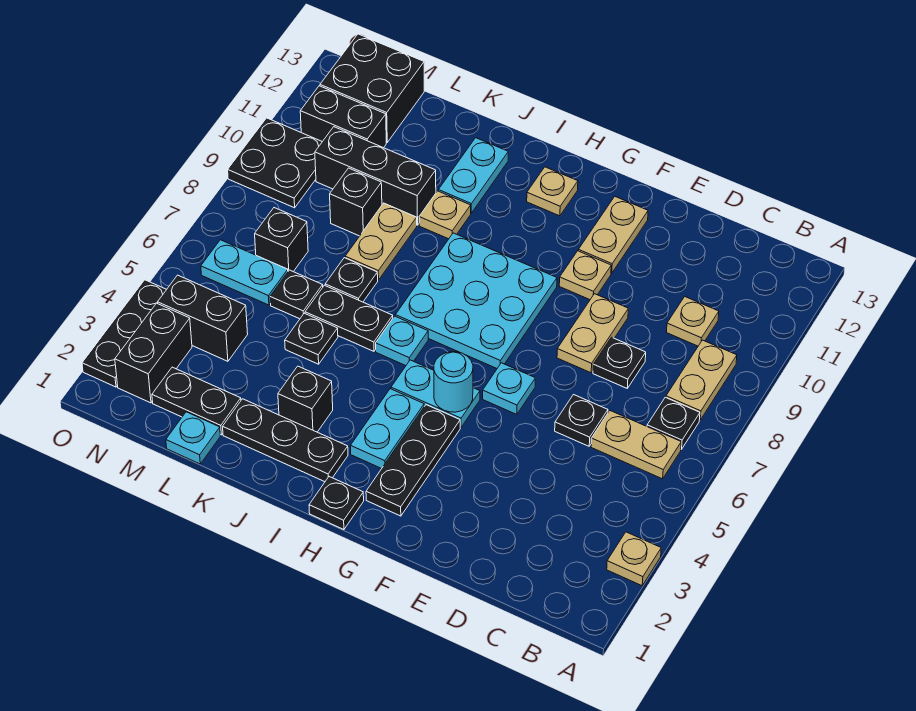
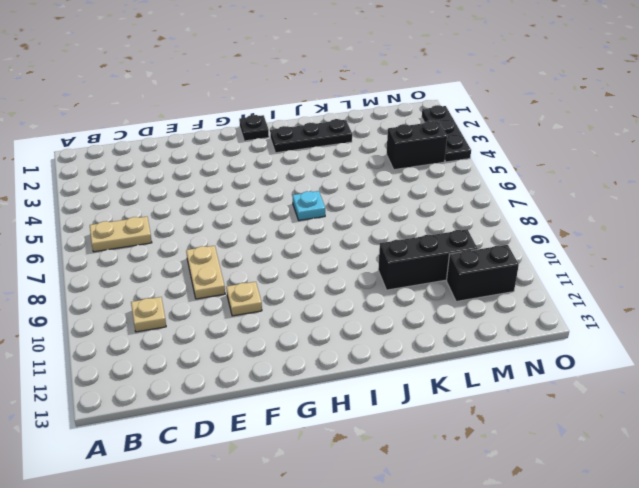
none -> tan 1x1 plate [607,532,661,586]
none -> black 1x1 plate [647,397,700,449]
none -> tan 1x2 plate [666,340,737,420]
none -> black 1x1 plate [555,395,608,446]

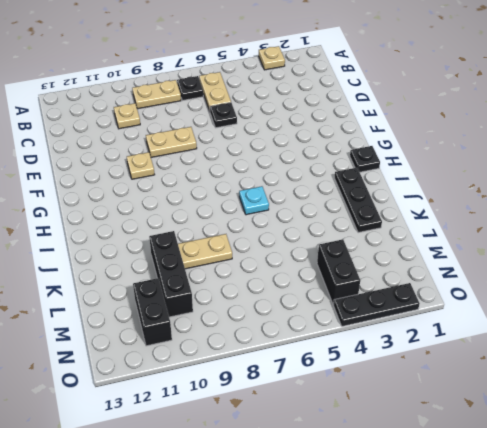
none -> black 1x1 plate [593,337,646,388]
none -> cyan 1x1 plate [483,363,535,414]
none -> tan 1x2 plate [578,197,648,273]
none -> black 1x3 plate [366,405,460,516]

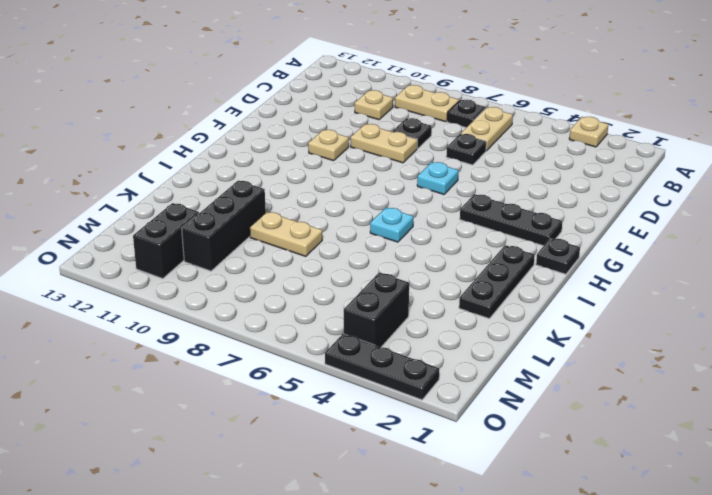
none -> tan 1x2 plate [578,197,648,273]
none -> cyan 1x2 plate [391,360,480,427]
none -> cyan 3x3 plate [395,233,557,368]
none -> cyan 1x2 plate [351,389,424,469]

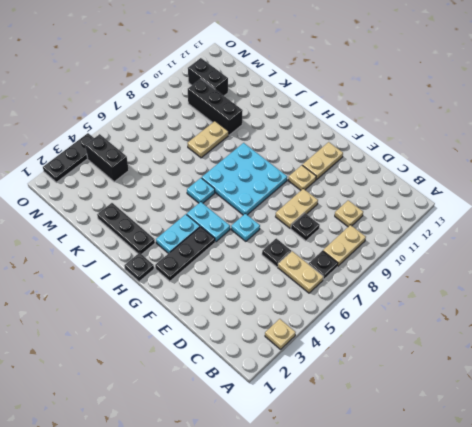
none -> tan 1x1 plate [527,167,578,216]
none -> black 1x1 brick [278,366,333,432]
none -> black 1x2 plate [305,285,393,351]
none -> tan 1x1 plate [419,191,471,239]

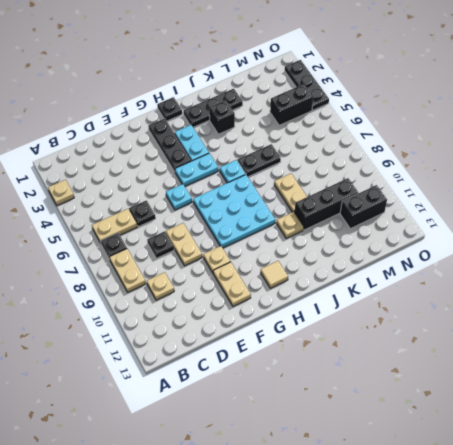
tan 1x1 tile [261,261,288,288] -> tan 1x1 plate [527,167,578,216]
none -> cyan 1x2 plate [438,138,508,213]
none -> black 1x1 plate [285,313,338,364]
none -> black 1x1 plate [325,258,378,302]
none -> cyan 1x1 plate [166,412,220,464]

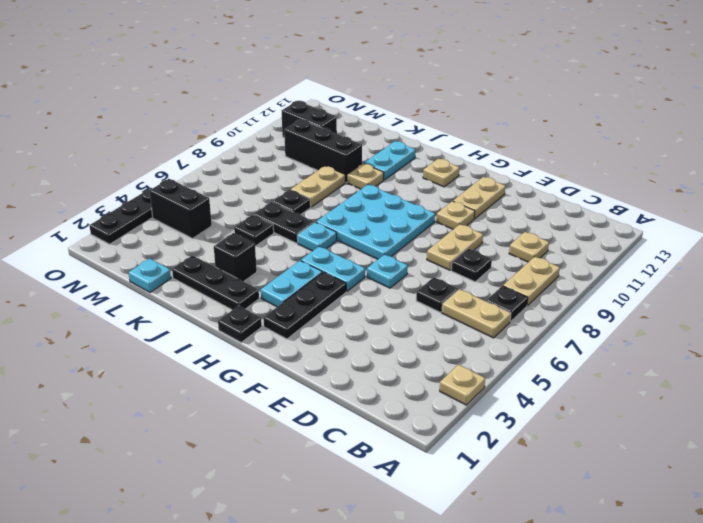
none -> black 1x2 plate [152,367,241,435]
none -> black 1x1 plate [270,270,323,319]
none -> black 1x1 brick [330,168,382,236]
none -> cyan 1x2 plate [201,240,288,305]

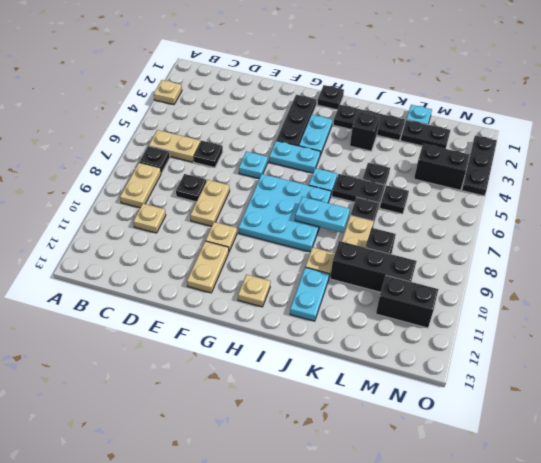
cyan 1x2 plate [295,197,350,233] -> cyan 1x2 plate moved to [201,240,288,305]
none -> black 1x1 brick [255,208,308,272]
none -> black 2x2 brick [320,34,424,142]
none -> black 1x2 brick [115,303,192,403]
none -> black 2x2 plate [228,118,322,208]

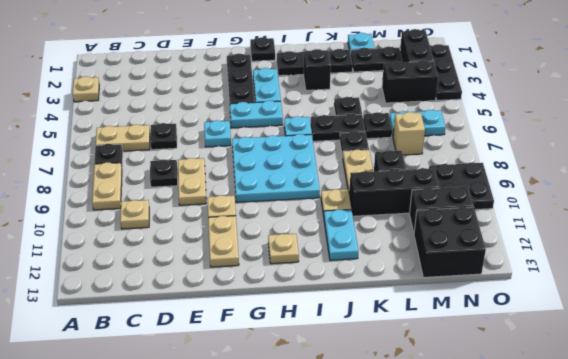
tan 1x1 brick [393,112,425,155] -> black 1x1 brick [255,208,308,272]
none -> cyan 1x1 round brick [434,352,473,412]

